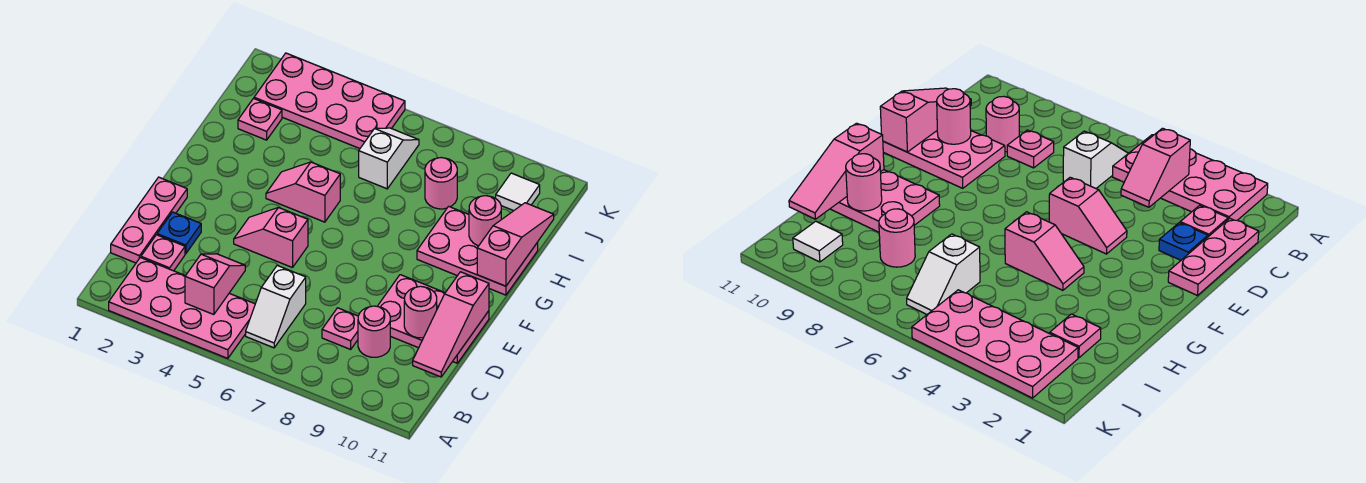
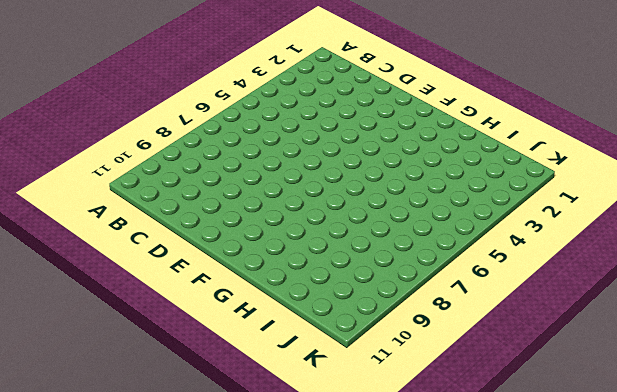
none -> pink 2x4 plate [109,258,255,358]
none -> white 1x2 slope [246,266,306,348]
none -> pink 1x3 plate [111,177,187,263]

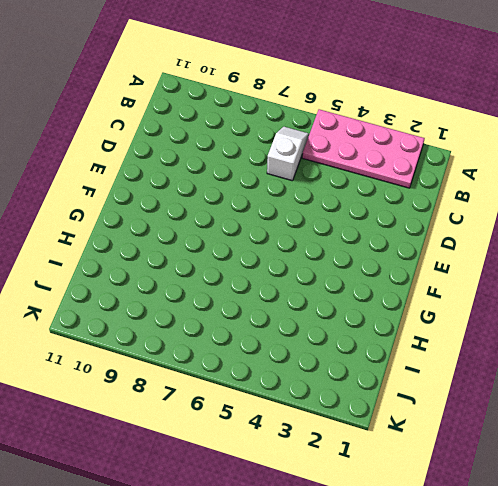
none -> pink 1x3 plate [111,177,187,263]
none -> pink 1x1 plate [141,235,185,271]
none -> pink 1x1 plate [322,308,358,349]

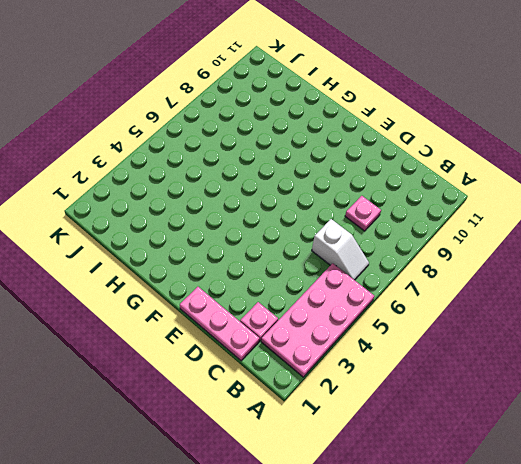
none -> pink 1x1 round brick [358,306,390,357]
none -> blue 1x1 plate [157,212,201,254]
none -> pink 2x3 plate [377,275,489,363]

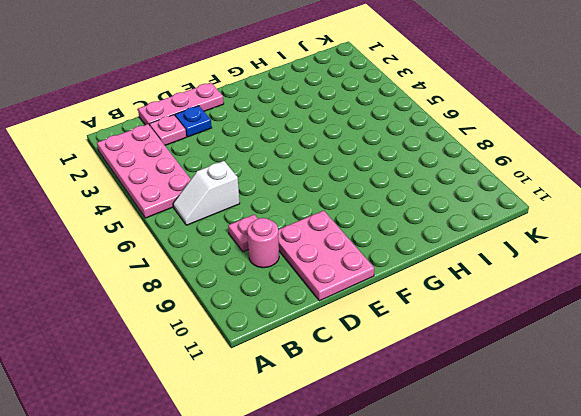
none -> pink 1x2 slope [234,208,308,268]
none -> pink 1x2 slope [266,162,340,222]
none -> pink 2x3 plate [417,206,538,295]

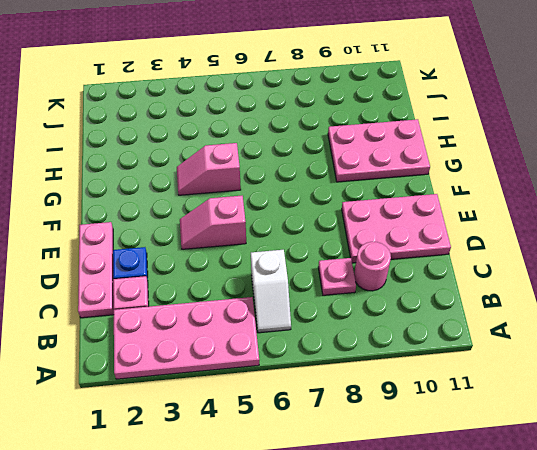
none -> pink 1x1 plate [238,99,282,140]
none -> white 1x2 slope [359,128,419,189]
none -> pink 1x1 round brick [425,158,457,209]

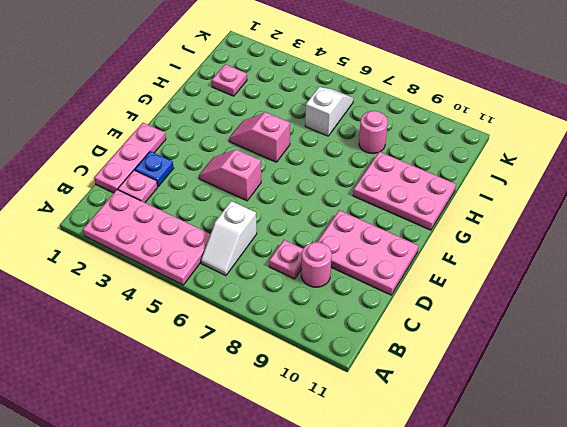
none -> pink 2x4 plate [254,53,405,149]
none -> white 1x1 tile [496,173,540,211]
none -> pink 1x2 slope [185,254,245,315]

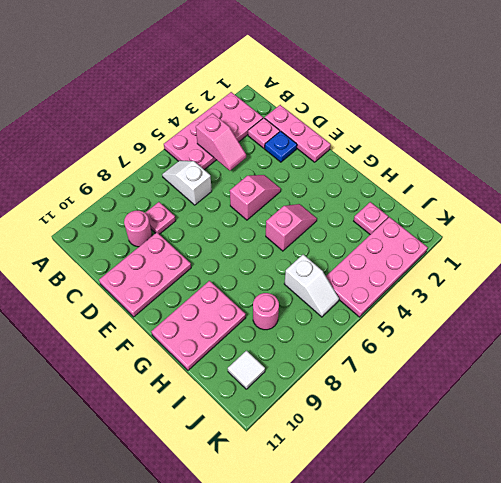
none -> pink 1x3 slope [413,272,489,377]
none -> pink 1x1 round brick [404,286,437,338]
none -> pink 1x3 slope [477,203,554,286]

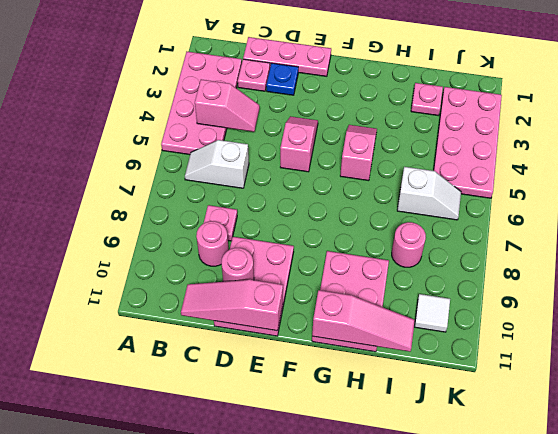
none -> pink 1x1 round brick [469,196,501,246]

